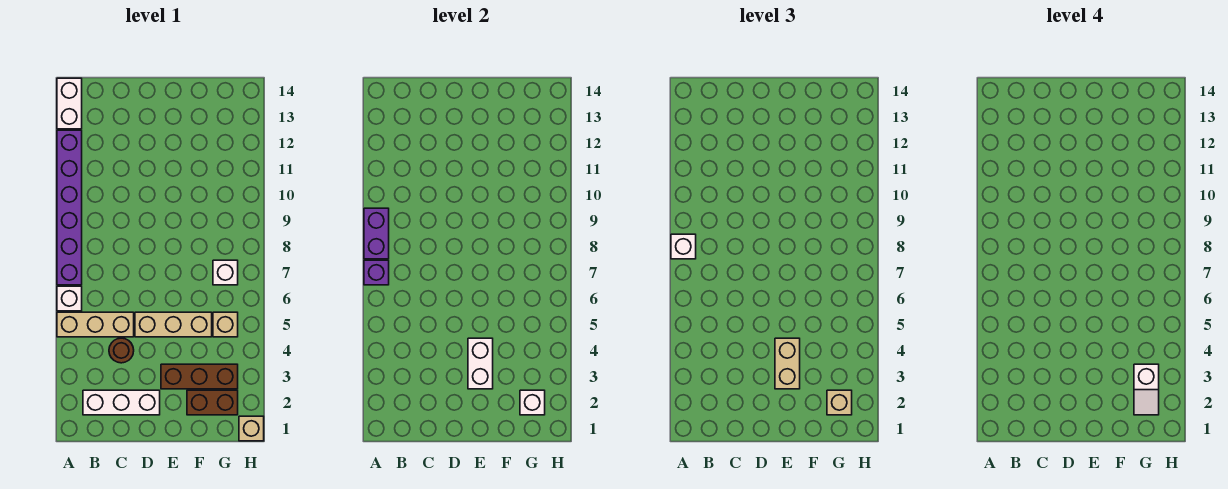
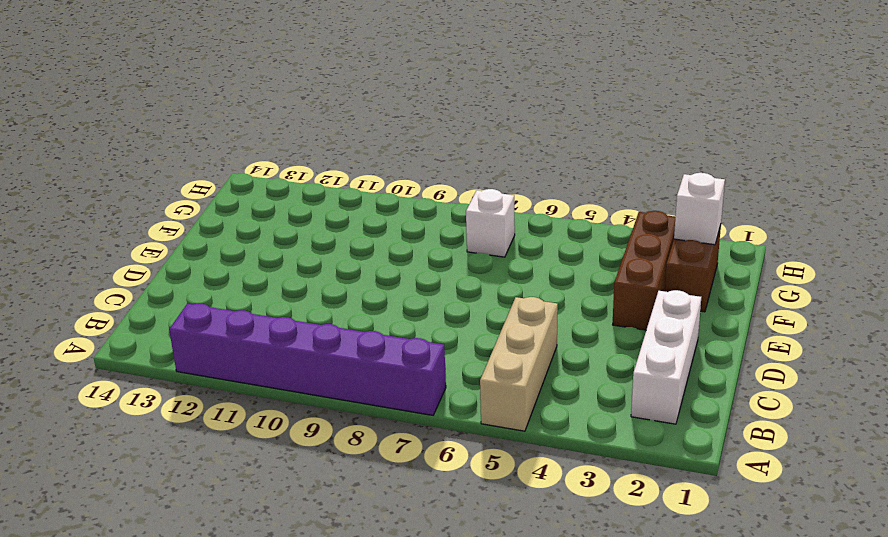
none -> white 1x1 brick [57,286,82,311]
none -> white 1x2 brick [57,78,82,129]
none -> brown 1x1 round brick [109,338,134,363]

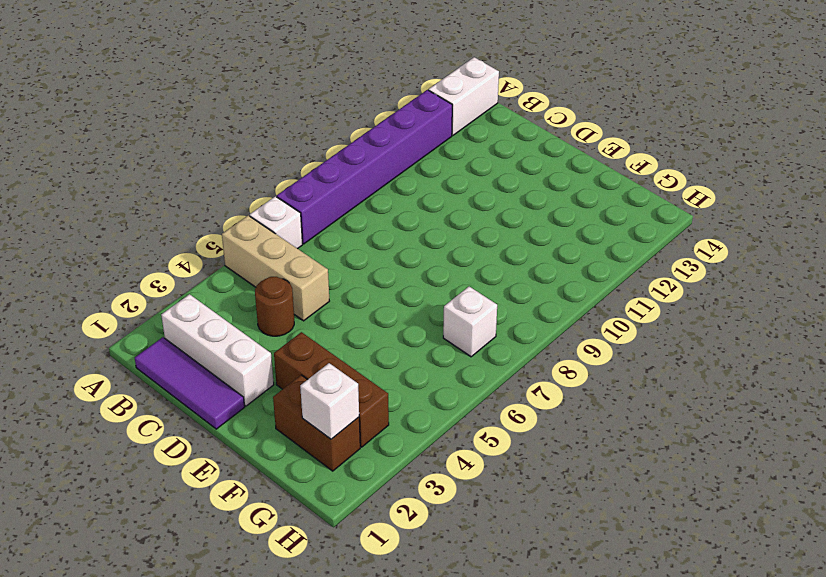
purple 1x3 tile [135,337,245,429] -> none
none -> tan 1x3 brick [135,312,212,337]
none -> tan 1x1 brick [213,312,238,337]
none -> tan 1x1 brick [239,416,264,441]

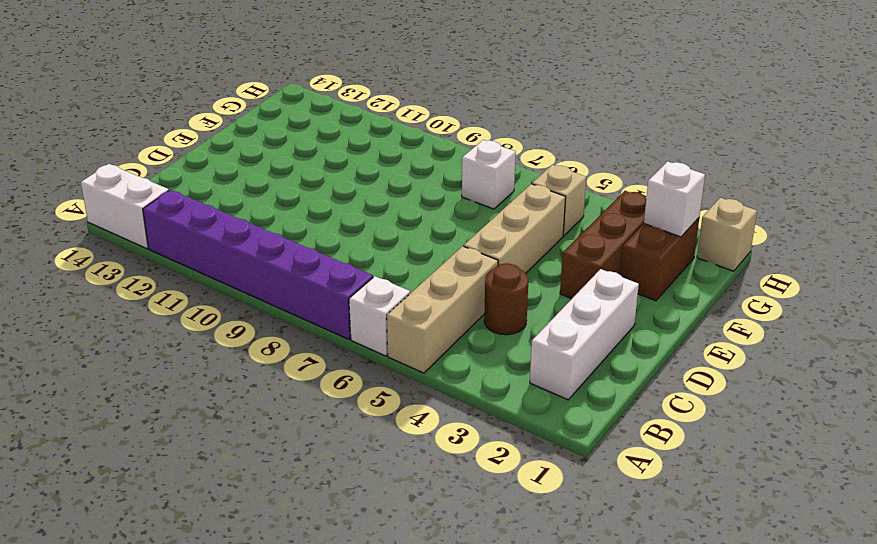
none -> purple 1x1 brick [364,260,389,285]
none -> purple 1x2 brick [364,208,389,259]
none -> white 1x2 brick [468,338,493,389]

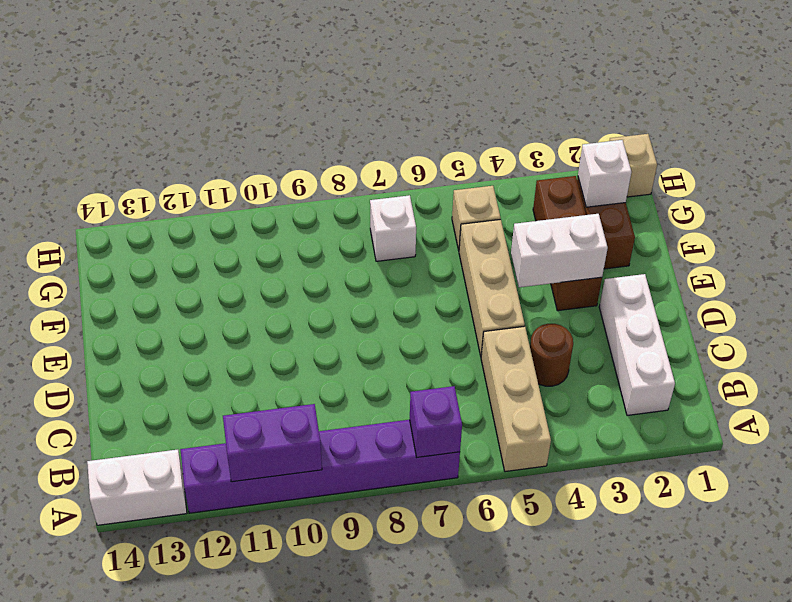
purple 1x2 brick [223,404,322,482] -> purple 1x2 brick moved to [364,208,389,259]
none -> white 1x1 brick [57,286,82,311]
none -> white 1x1 brick [671,234,696,259]
none -> tan 1x2 brick [775,338,800,389]

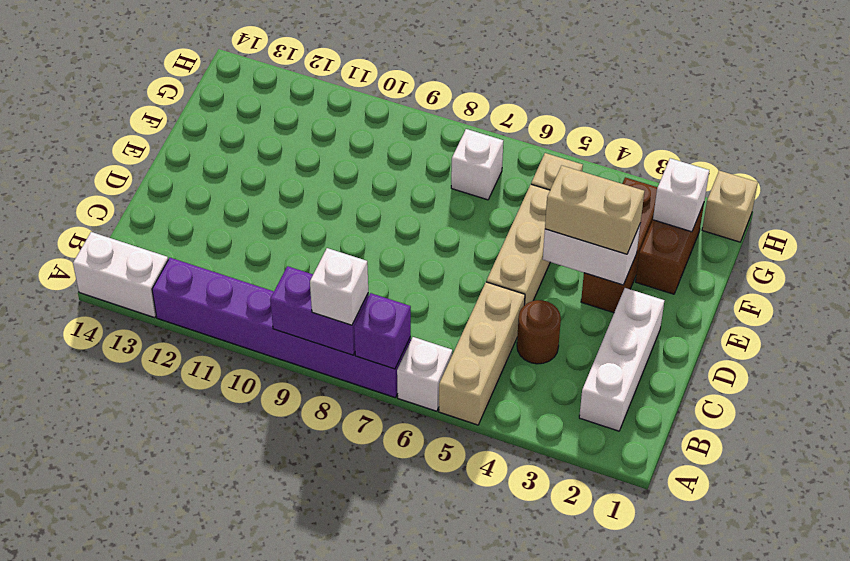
none -> tan 1x1 brick [827,390,852,415]
none -> white 1x2 slope [1134,364,1159,415]

